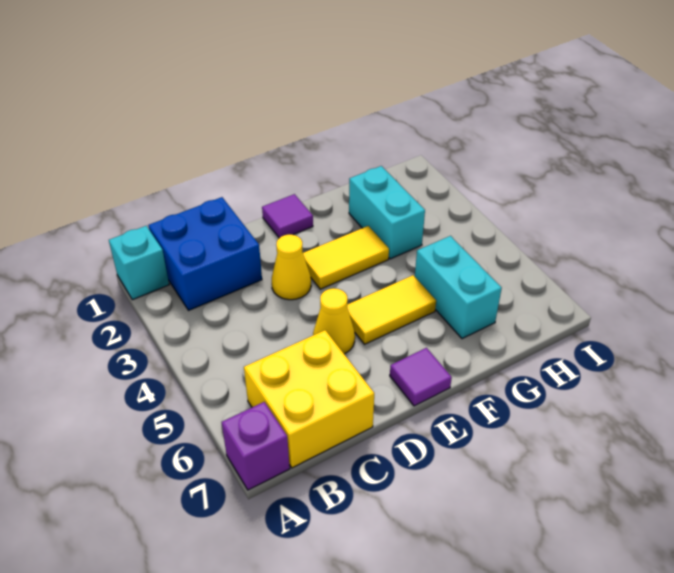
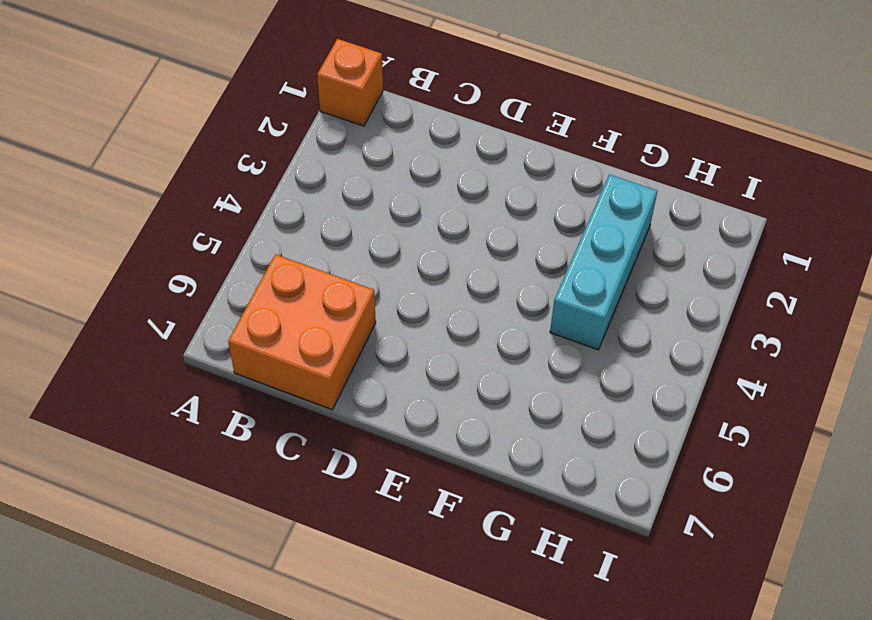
orange 1x1 brick [317,39,383,126] -> cyan 1x1 brick [109,226,169,300]
orange 2x2 brick [228,254,376,410] -> yellow 2x2 brick [244,330,374,468]
cyan 1x3 brick [550,175,657,350] -> cyan 1x2 brick [349,166,425,259]
none -> purple 1x1 brick [222,402,290,490]
none -> blue 2x2 brick [148,197,262,310]
none -> yellow 1x1 cone [272,234,311,300]

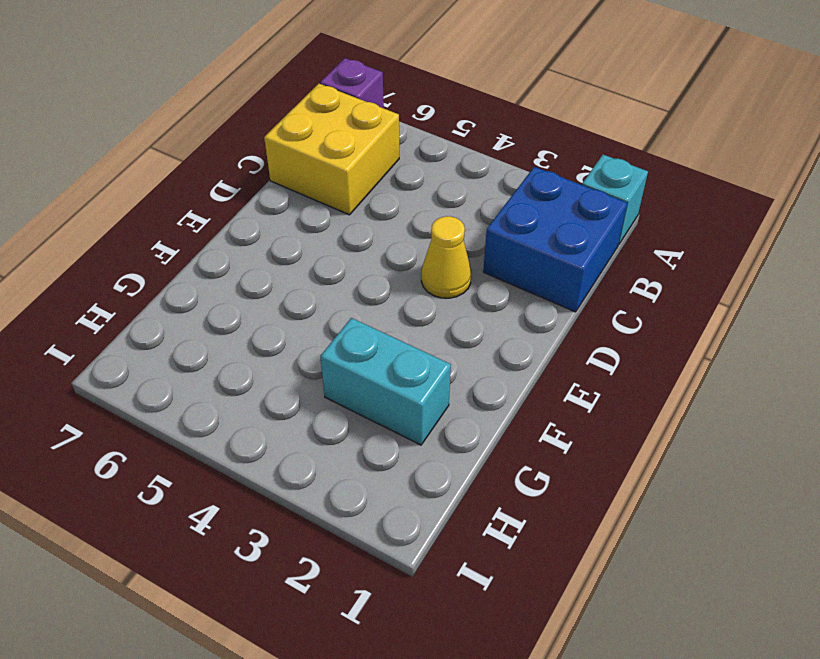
none -> yellow 1x1 cone [313,288,355,354]
none -> purple 1x1 tile [262,194,313,238]
none -> yellow 1x2 tile [303,226,389,289]

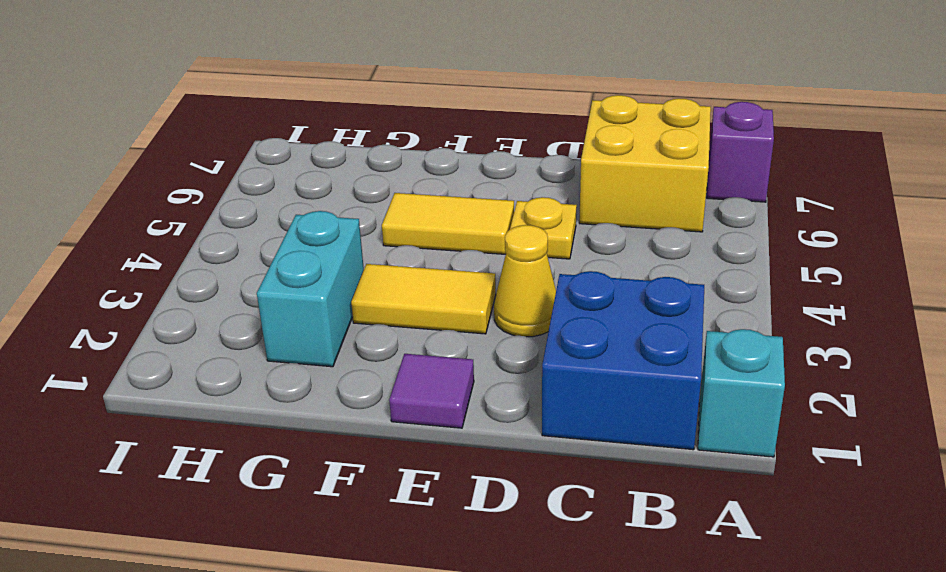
yellow 1x1 plate [510,197,577,259] -> yellow 1x1 cone [313,288,355,354]
none -> purple 1x1 tile [390,348,452,406]
none -> cyan 1x2 brick [415,236,502,339]

